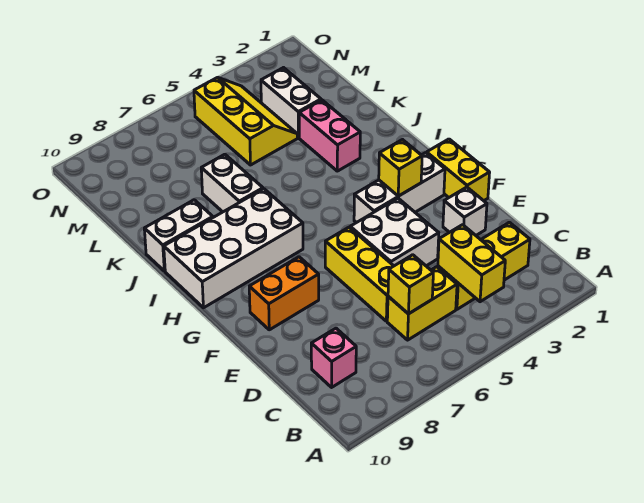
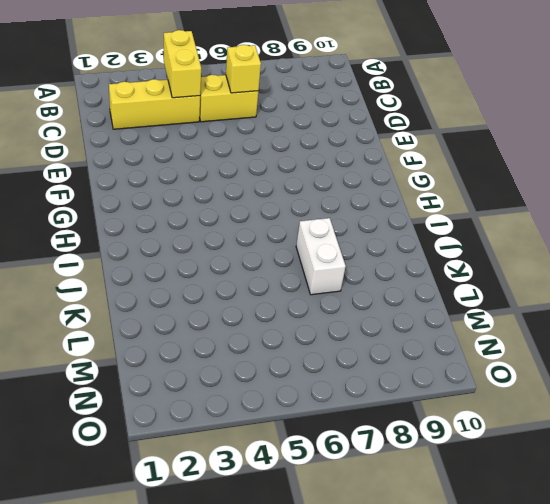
none -> pink 1x1 brick [311,328,356,387]
none -> yellow 1x3 brick [325,227,393,321]
none -> white 1x1 brick [443,187,487,235]

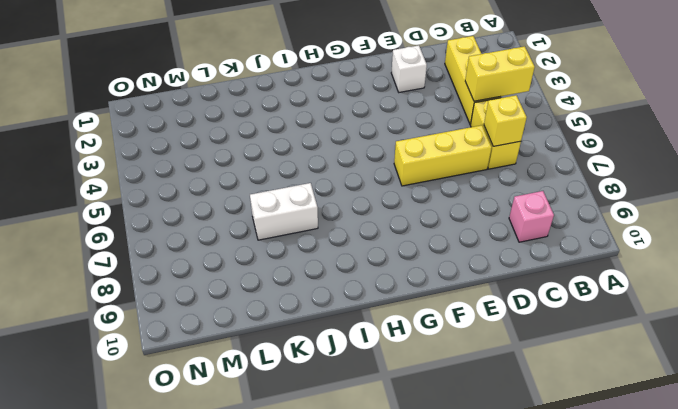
none -> white 2x2 brick [350,198,439,266]
none -> yellow 1x2 brick [427,139,490,201]
none -> orange 1x2 brick [249,257,319,330]

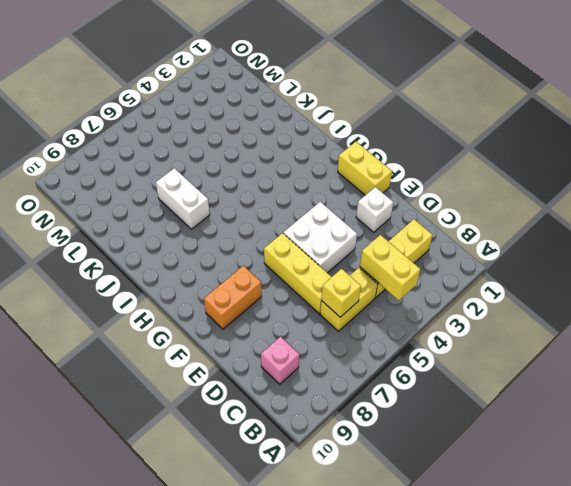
none -> white 1x3 brick [354,153,445,223]
none -> white 2x4 brick [164,189,303,308]
none -> pink 1x2 brick [299,100,360,171]

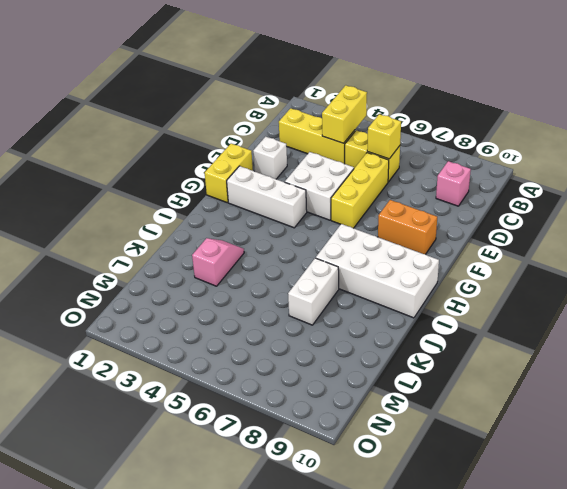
pink 1x2 slope [192,238,244,286] -> pink 1x2 brick [299,100,360,171]
none -> white 1x2 brick [144,200,213,271]
none -> white 1x2 brick [261,68,321,138]
none -> yellow 2x3 slope [194,77,297,165]

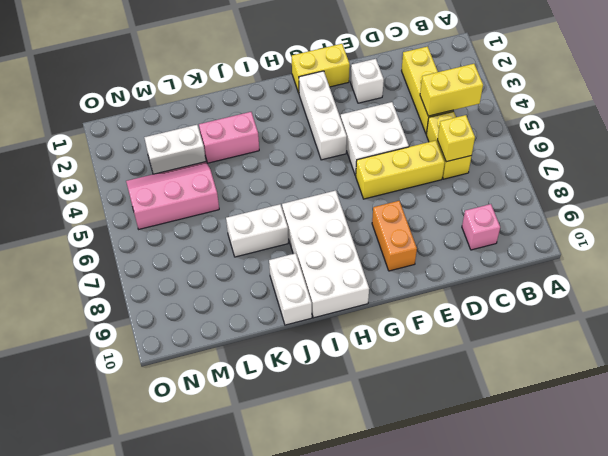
pink 2x3 slope [126,162,219,229] -> yellow 2x3 slope [194,77,297,165]
none -> yellow 1x1 brick [379,140,422,196]

